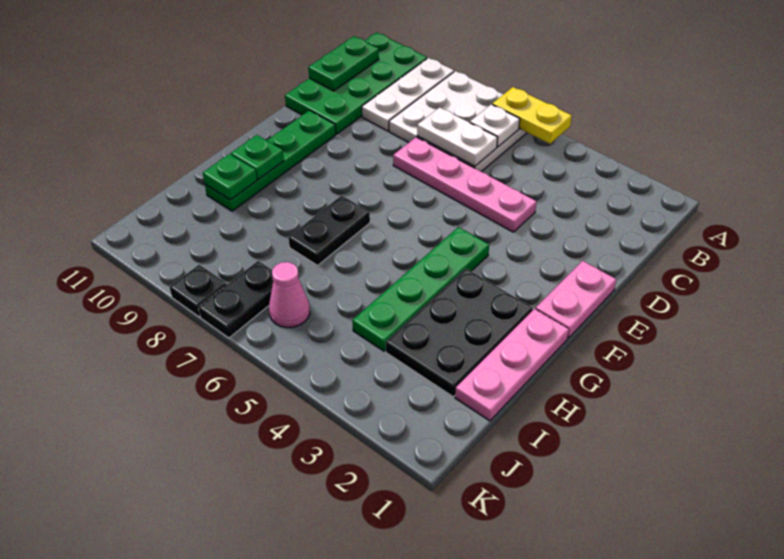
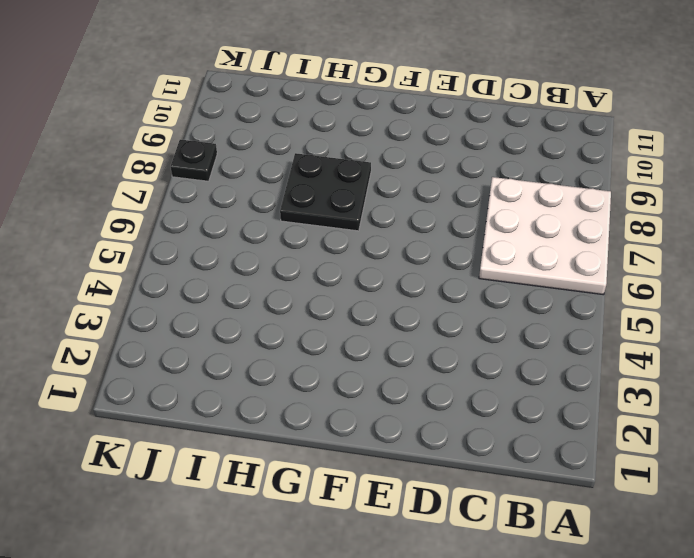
black 2x2 plate [280,153,371,231] -> black 1x2 plate [288,195,370,265]
none -> white 1x3 plate [362,58,454,131]
none -> green 2x4 plate [285,32,427,134]
none -> pink 1x4 plate [393,137,537,232]

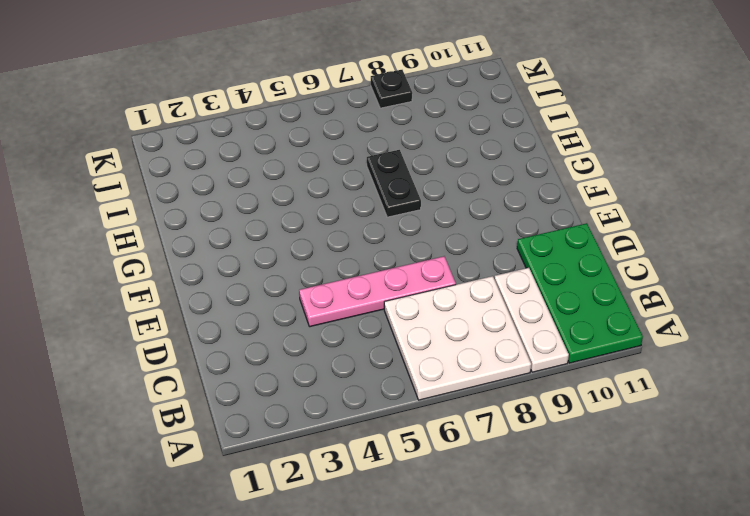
none -> pink 1x2 plate [536,261,616,338]
none -> green 1x4 plate [205,110,336,211]
none -> green 1x4 plate [352,227,489,351]

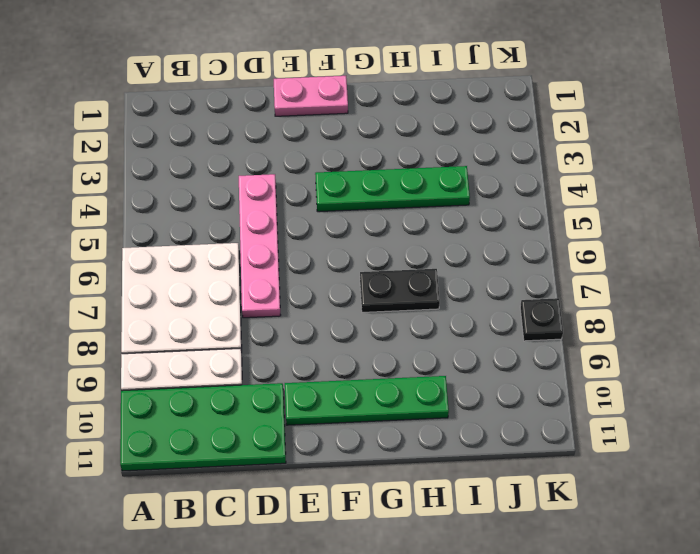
none -> pink 1x3 plate [455,309,569,421]
none -> black 2x3 plate [386,269,533,397]
none -> pink 1x1 cone [269,262,310,328]

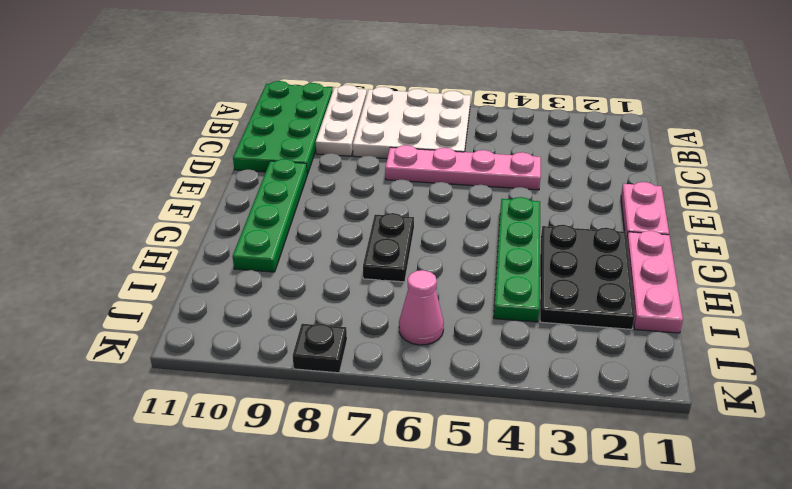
none -> black 1x2 plate [199,261,273,338]
none -> yellow 1x2 plate [492,87,572,144]
none -> white 1x1 plate [470,104,520,147]

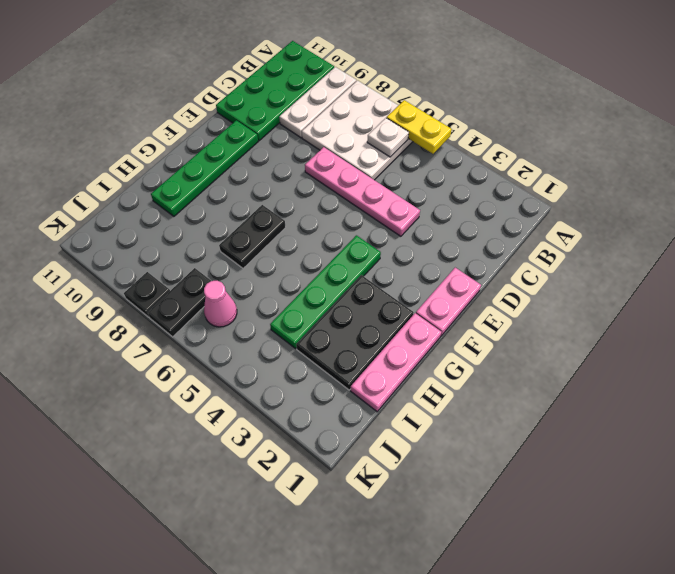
none -> green 1x2 plate [308,36,379,91]
none -> white 1x2 plate [417,107,498,166]
none -> green 1x1 plate [231,135,284,180]

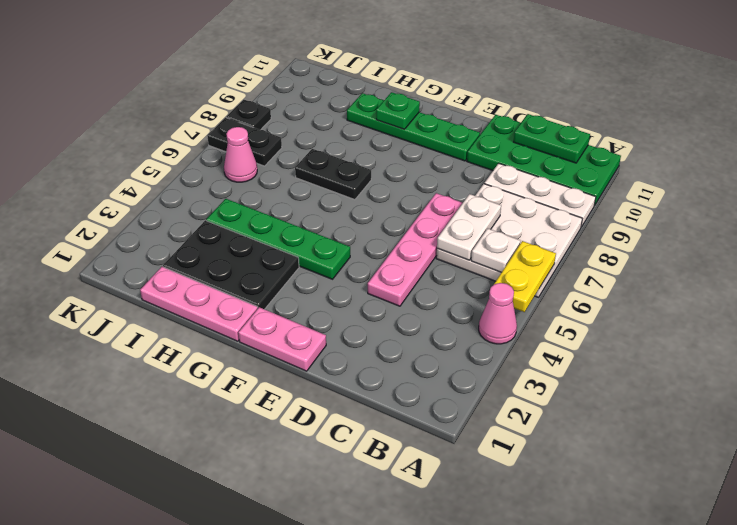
pink 1x1 cone [479,283,517,344] -> none
none -> green 1x1 plate [203,154,257,200]

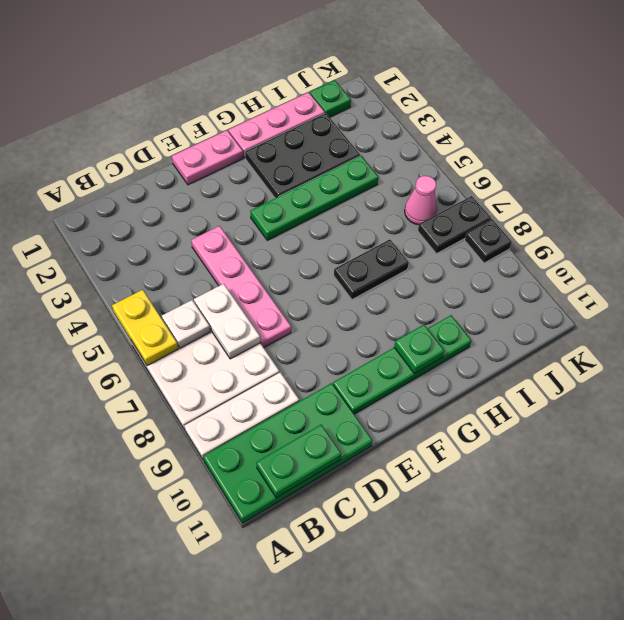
green 1x1 plate [310,80,351,117] -> green 1x1 plate moved to [203,154,257,200]

